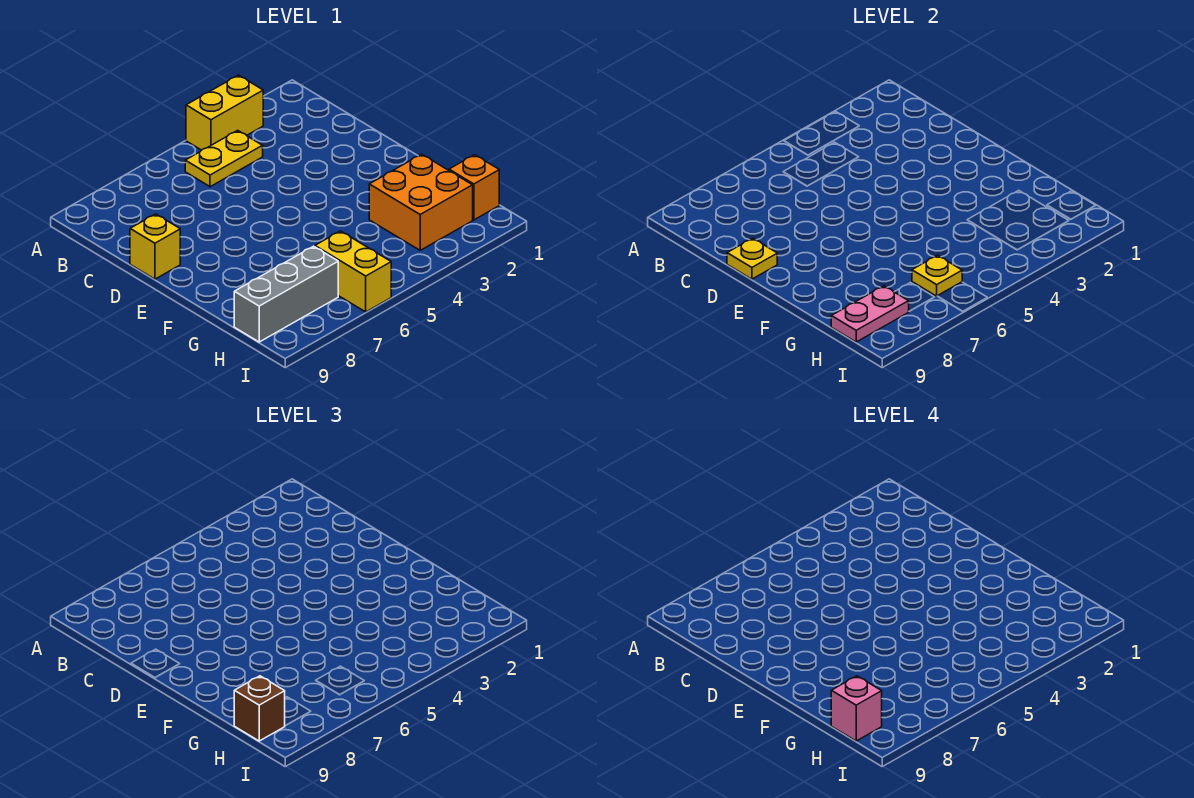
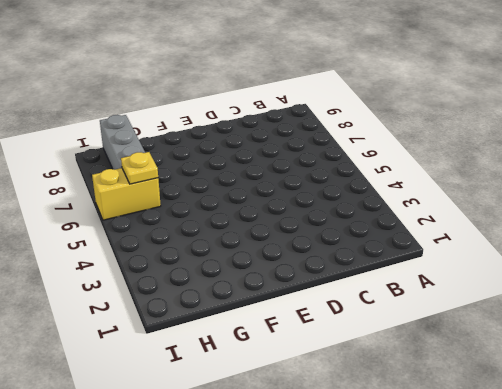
none -> yellow 1x2 brick [186,75,263,150]
none -> yellow 1x2 plate [185,130,263,187]
none -> yellow 1x1 brick [130,214,180,279]

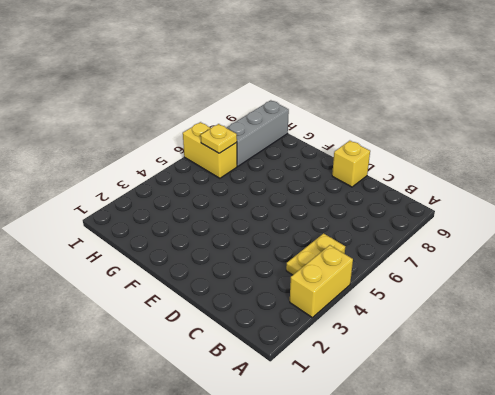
none -> orange 2x2 brick [369,154,473,250]
none -> orange 1x1 brick [449,155,499,220]
none -> yellow 1x1 plate [727,238,777,279]

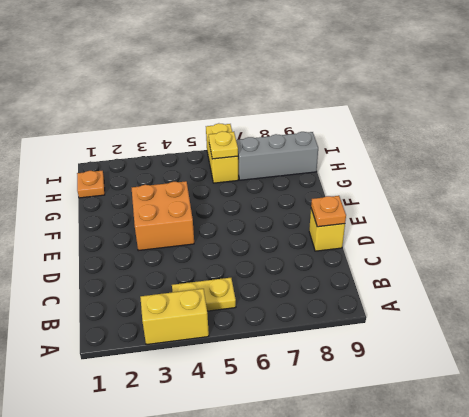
orange 1x1 plate [311,196,346,227] -> yellow 1x1 plate [727,238,777,279]
orange 2x2 brick [132,181,194,251] -> orange 2x2 brick moved to [369,154,473,250]
orange 1x1 plate [77,171,105,198] -> orange 1x1 brick [449,155,499,220]
none -> pink 1x2 plate [831,286,909,342]
none -> brown 1x1 brick [234,676,285,741]
none -> pink 1x1 brick [831,676,882,741]

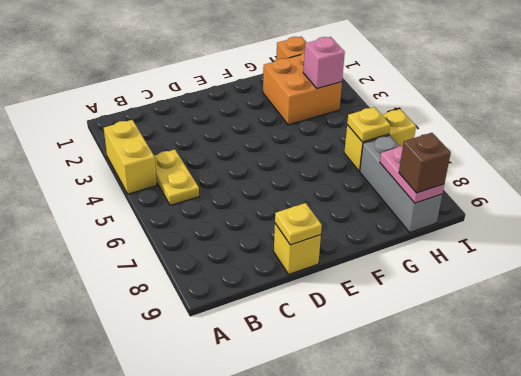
pink 1x1 brick [303,37,345,89] -> pink 1x1 brick moved to [831,676,882,741]

